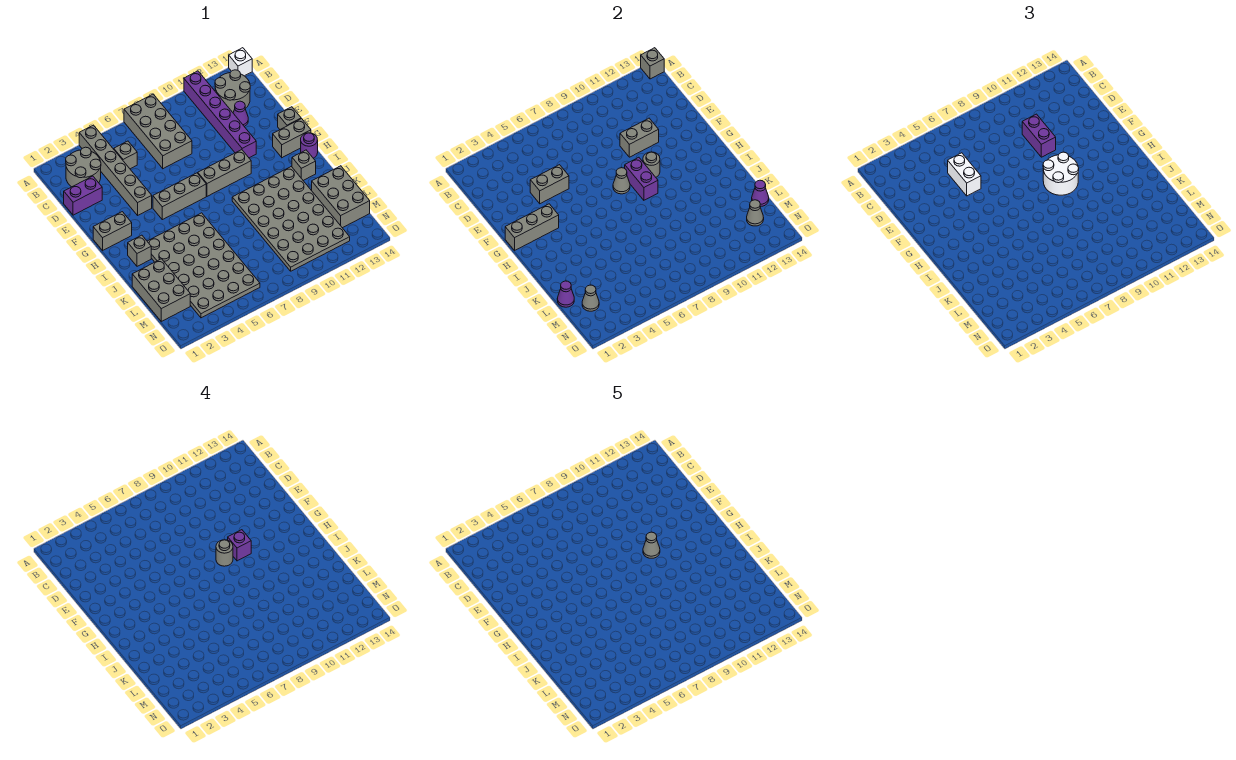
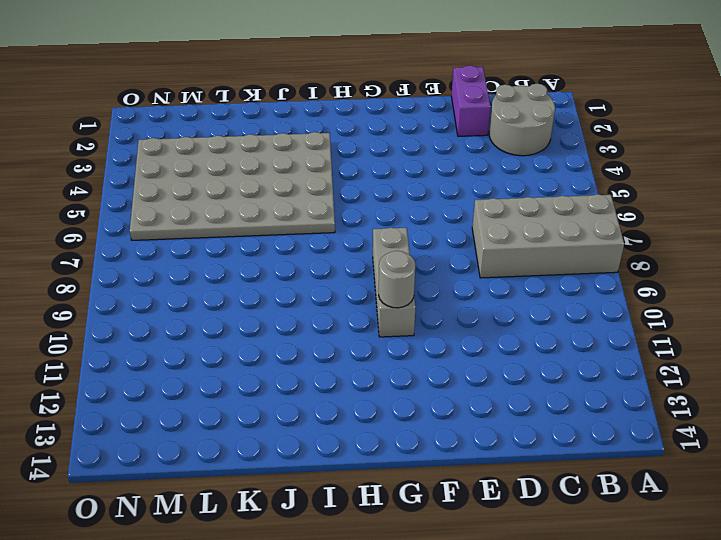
none -> grey 1x6 brick [79,125,152,215]
none -> purple 1x6 brick [184,71,256,158]
none -> white 1x1 brick [229,48,252,76]
none -> grey 2x2 round brick [215,70,250,112]

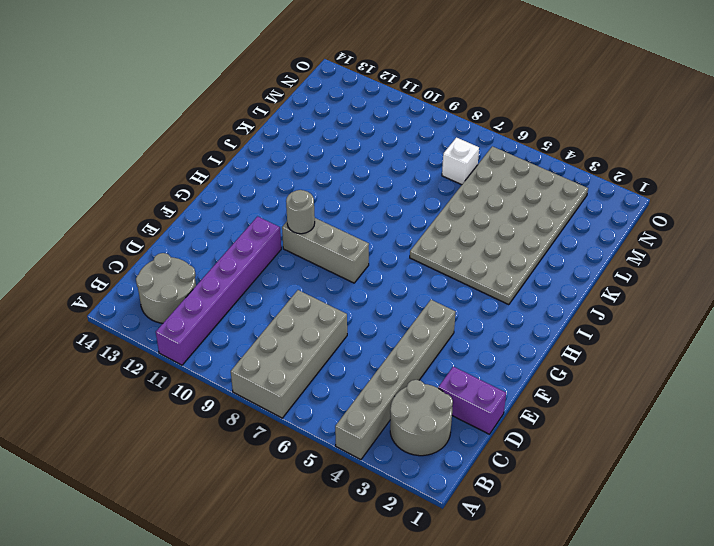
white 1x1 brick [442,138,479,185] -> white 1x1 brick moved to [229,48,252,76]
none -> grey 1x1 brick [114,141,137,169]
none -> purple 1x1 cone [233,101,248,127]
none -> grey 1x1 brick [278,107,301,129]
none -> grey 1x2 brick [93,212,132,250]

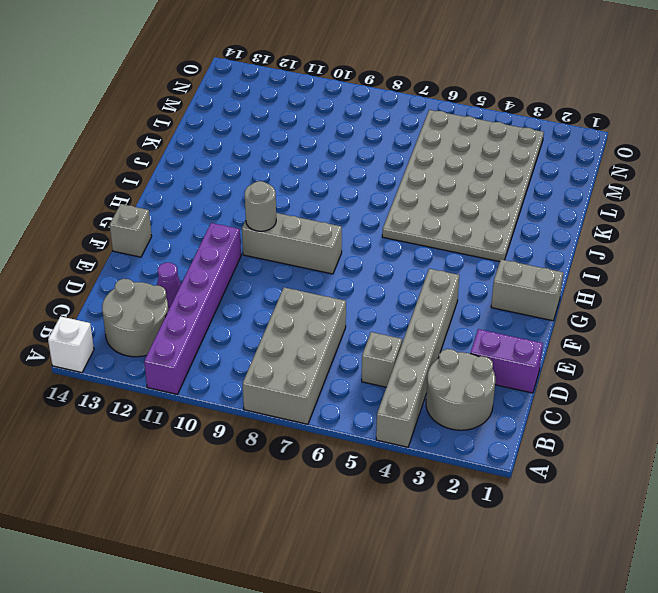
none -> grey 1x3 brick [153,173,206,220]
none -> grey 1x2 brick [273,119,311,158]
none -> purple 1x1 round brick [301,133,318,158]
none -> grey 1x1 brick [128,235,151,266]

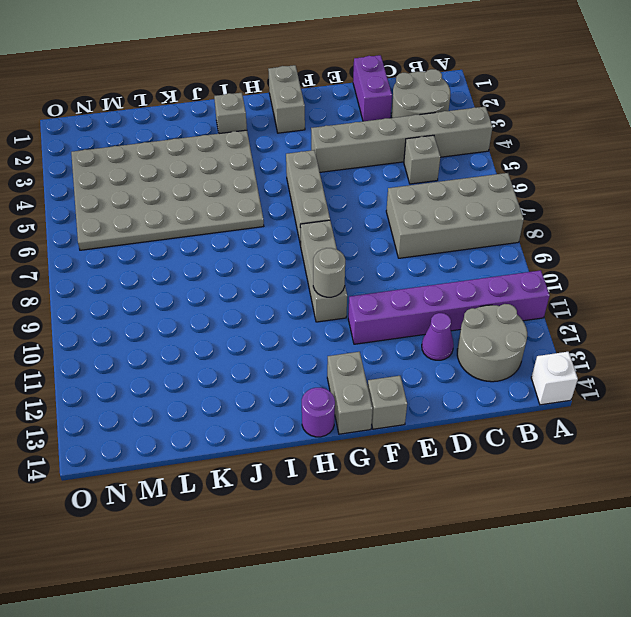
none -> grey 4x6 plate [232,167,350,271]
none -> grey 1x1 brick [292,150,316,180]
none -> grey 2x3 brick [132,259,190,321]
none -> grey 2x3 brick [312,166,370,228]

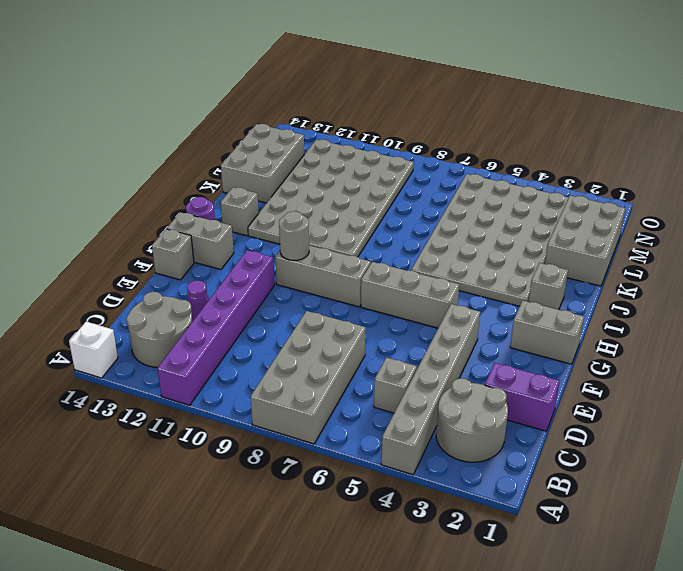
none -> grey 1x1 brick [641,48,664,79]
none -> grey 1x2 brick [530,165,569,204]
none -> grey 1x2 brick [620,118,659,157]
none -> grey 1x3 brick [505,204,559,250]

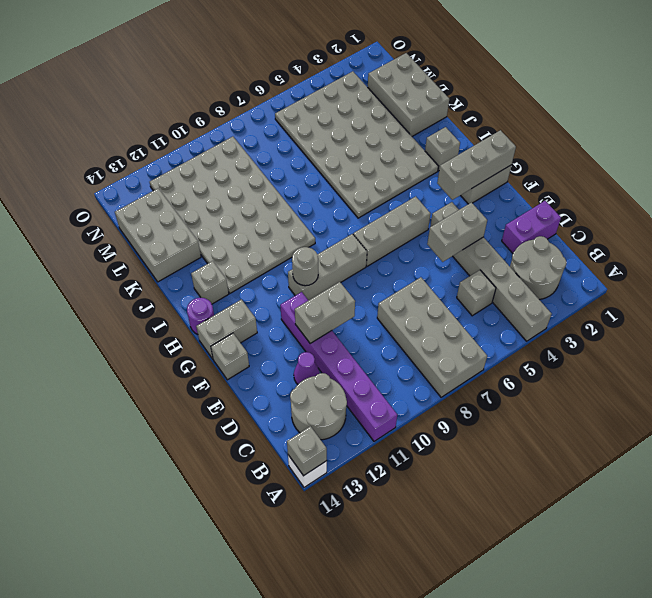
none -> grey 1x1 cone [613,168,630,194]
none -> purple 1x2 brick [625,157,658,200]
none -> purple 1x1 cone [557,281,574,307]
none -> purple 1x1 cone [752,180,769,207]

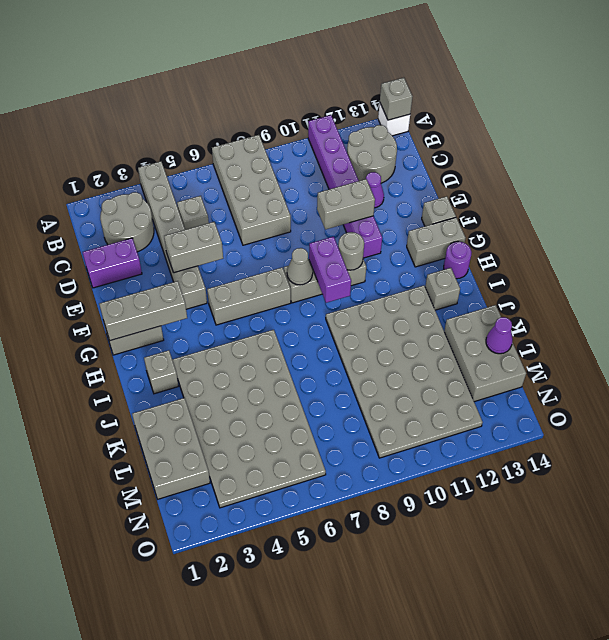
none -> purple 1x1 cone [557,281,574,307]
none -> grey 1x1 cone [582,285,599,311]
none -> grey 1x1 cone [747,200,764,226]
none -> white 1x2 brick [948,153,981,196]

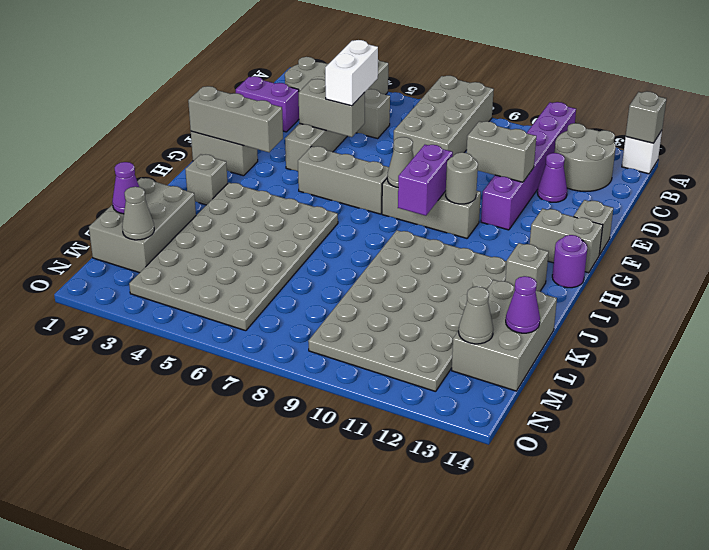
none -> purple 1x2 brick [1022,114,1056,157]
none -> white 2x2 round brick [1043,152,1079,195]
none -> grey 1x1 round brick [216,540,233,566]
none -> purple 1x1 brick [228,530,251,561]

